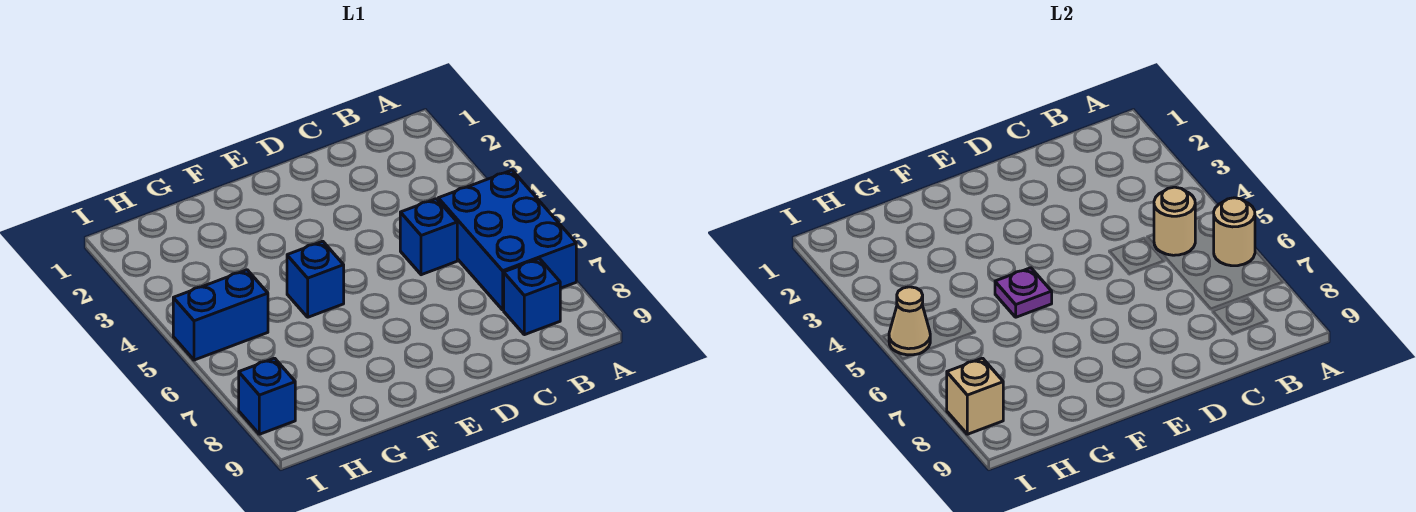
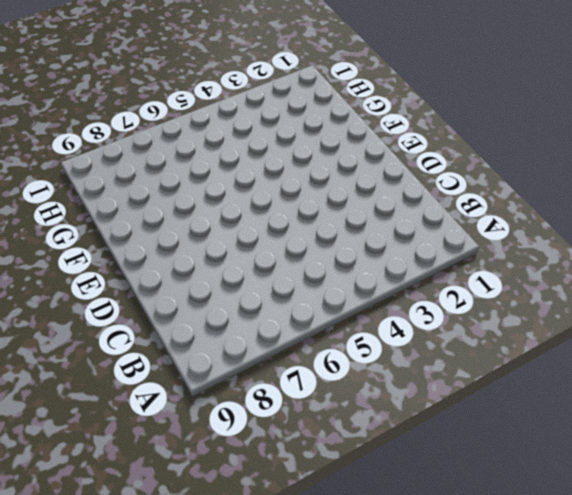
none -> blue 2x3 brick [438,170,576,310]
none -> blue 1x1 brick [504,259,560,335]

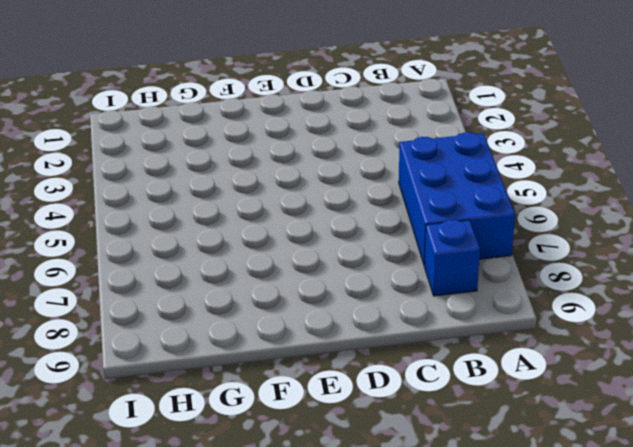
none -> blue 1x1 brick [400,199,457,275]
none -> blue 1x1 brick [287,241,344,317]

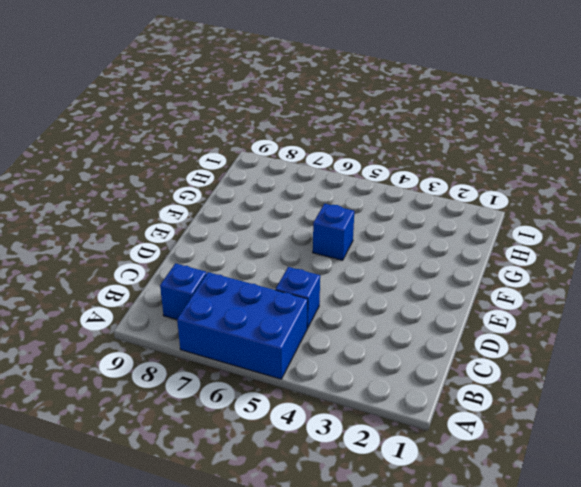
none -> blue 1x2 brick [173,270,268,360]
none -> blue 1x1 brick [239,358,295,434]

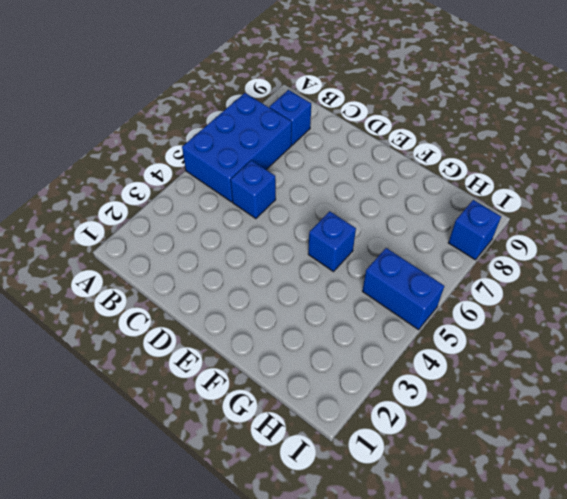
none -> tan 1x1 round brick [1214,198,1255,266]
none -> tan 1x1 round brick [1154,187,1195,255]

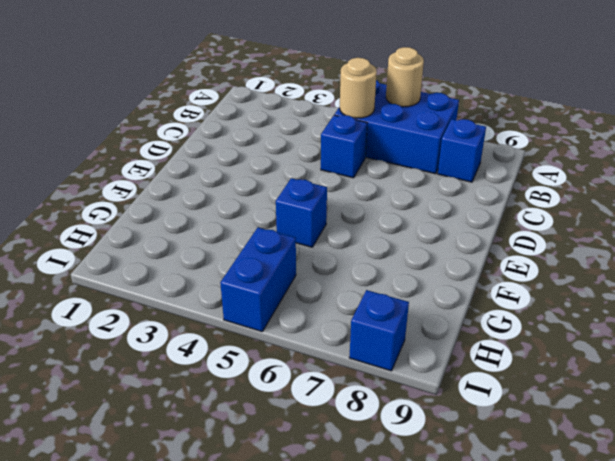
none -> purple 1x1 plate [995,268,1052,317]
none -> tan 1x1 cone [889,287,930,355]

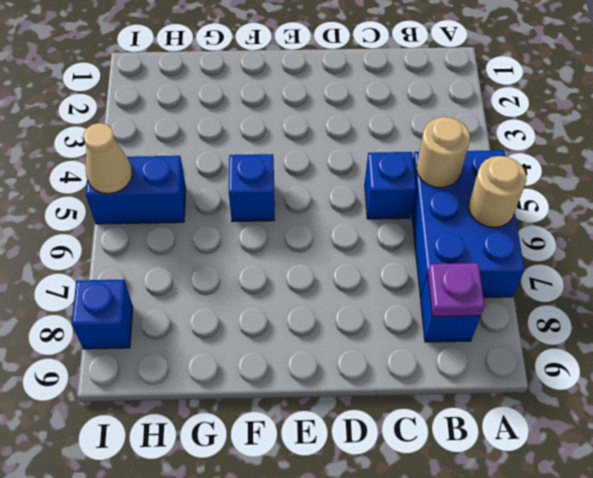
purple 1x1 plate [428,263,485,316] -> purple 1x1 plate moved to [995,268,1052,317]
none -> tan 1x1 brick [947,358,1003,434]

